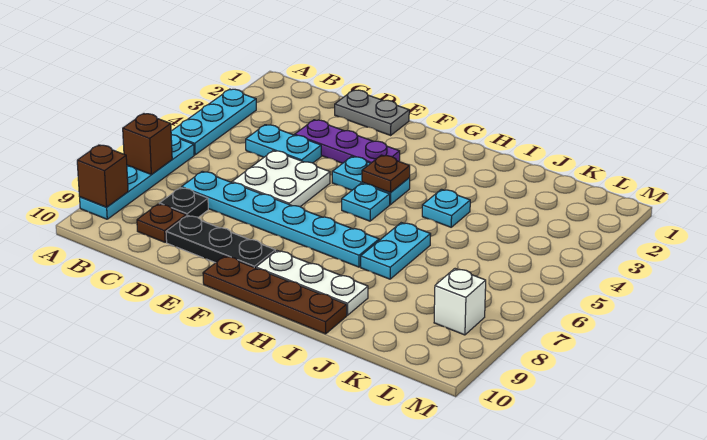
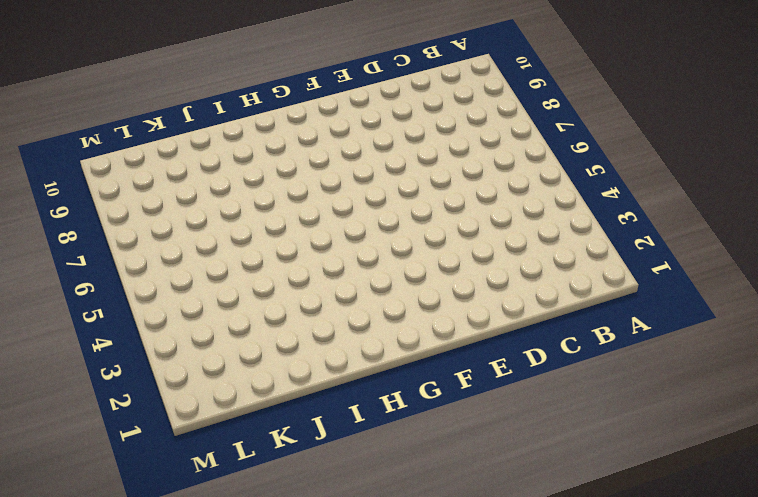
none -> cyan 1x3 plate [171,89,256,155]
none -> cyan 1x4 plate [80,135,194,219]
none -> cyan 1x2 plate [246,125,321,163]

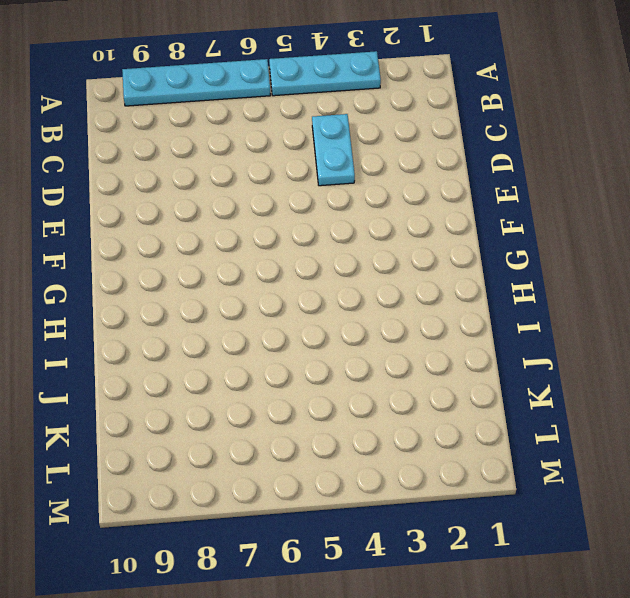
none -> cyan 1x6 plate [182,171,379,267]
none -> black 1x1 plate [159,188,208,217]
none -> brown 1x1 plate [137,204,186,242]

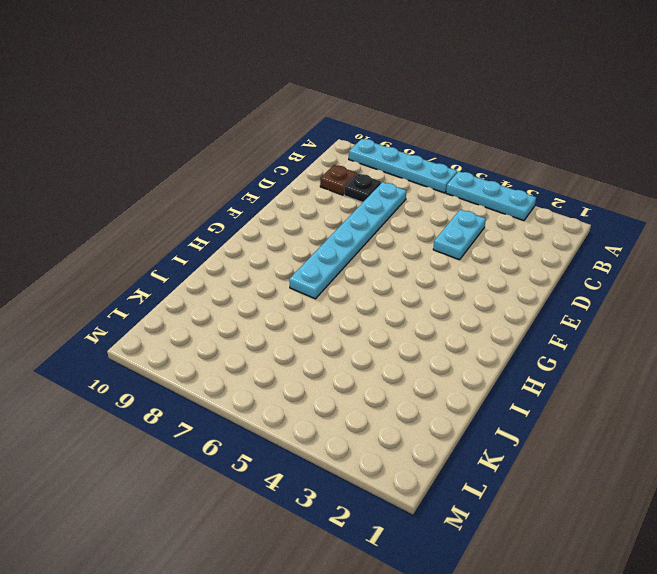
none -> grey 1x2 plate [335,90,409,135]
none -> purple 1x3 plate [295,120,400,163]
none -> white 2x2 plate [232,151,330,207]

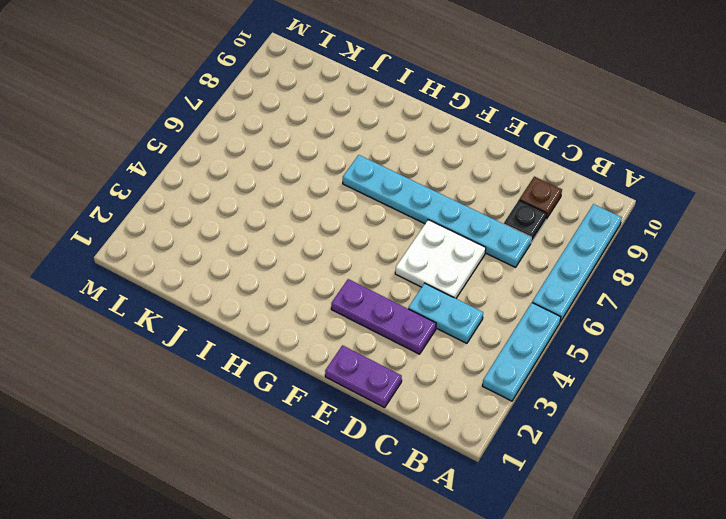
purple 1x2 plate [325,345,402,408] -> grey 1x2 plate [335,90,409,135]
none -> black 1x3 plate [166,215,275,268]
none -> cyan 1x2 plate [332,156,410,205]
none -> brown 1x4 plate [203,256,347,334]

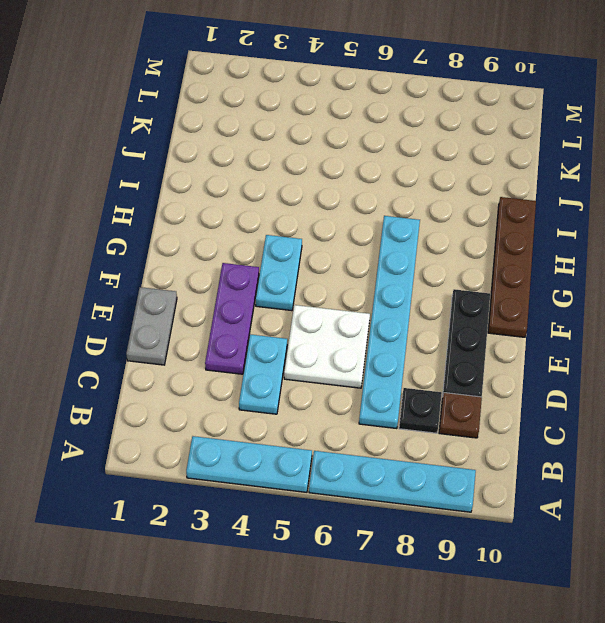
none -> cyan 1x1 plate [342,183,390,221]
none -> white 1x3 plate [256,251,368,315]
none -> cyan 1x1 plate [422,189,470,227]

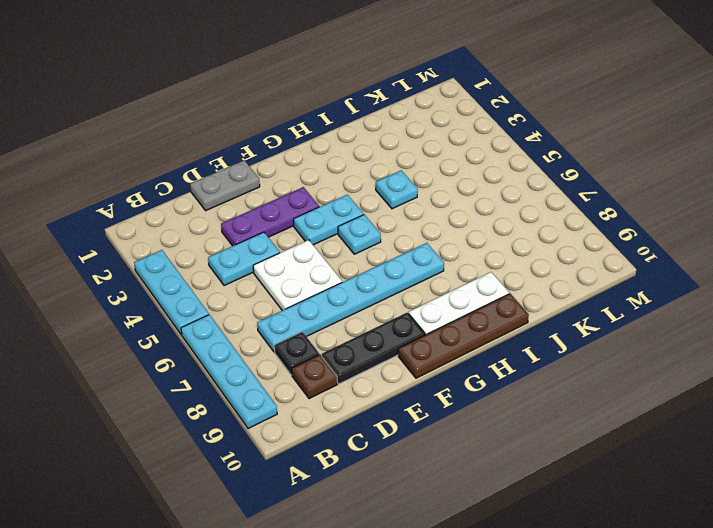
none -> cyan 1x2 plate [361,223,431,279]
none -> white 1x1 brick [434,269,486,335]
none -> brown 1x1 brick [123,114,172,175]

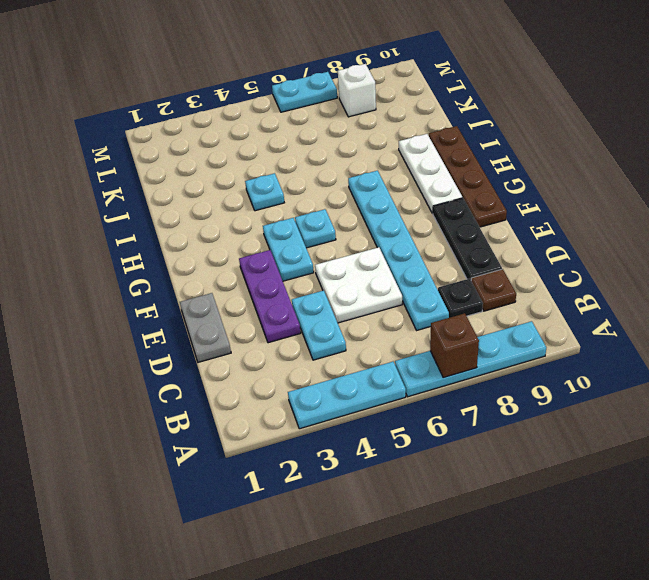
cyan 1x2 plate [272,72,337,112] -> cyan 1x2 plate moved to [361,223,431,279]
none -> brown 1x1 brick [77,145,128,207]
none -> brown 1x1 plate [362,155,410,193]

